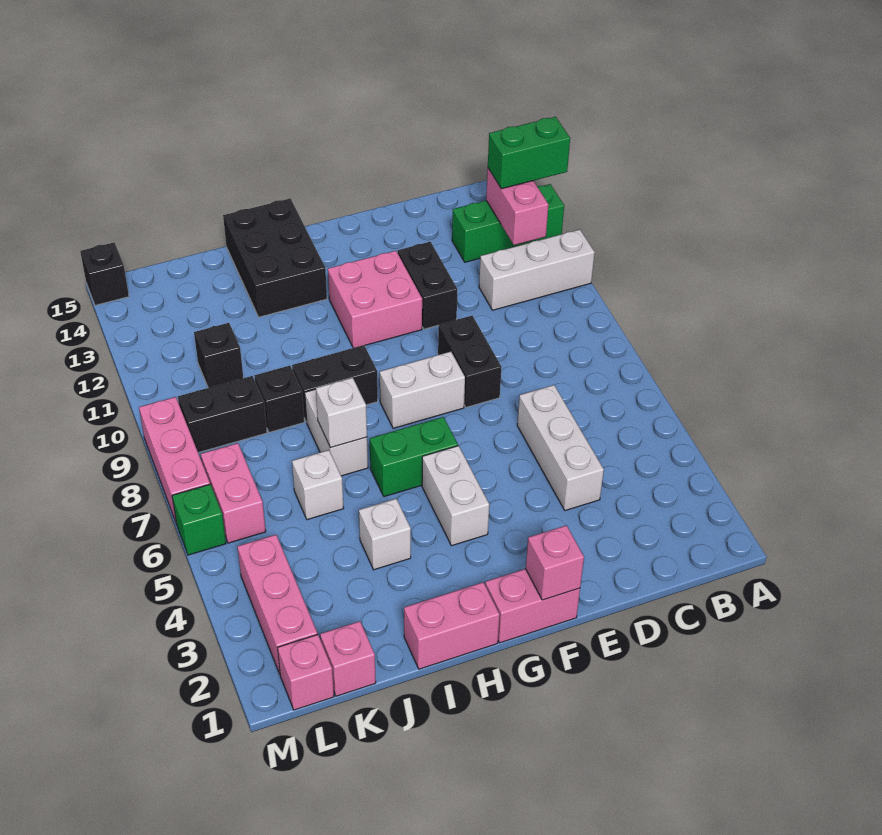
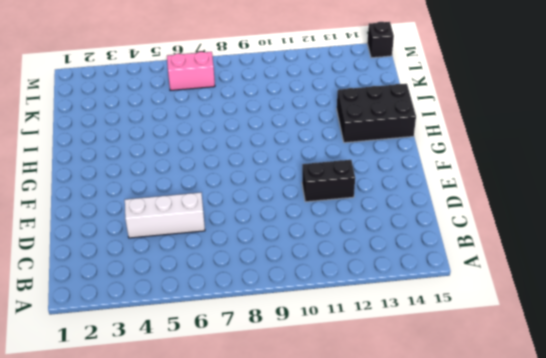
none -> white 1x3 brick [479,230,595,310]
none -> green 1x3 brick [452,184,564,262]
none -> black 1x2 brick [438,316,501,407]
none -> pink 1x2 brick [485,569,580,643]

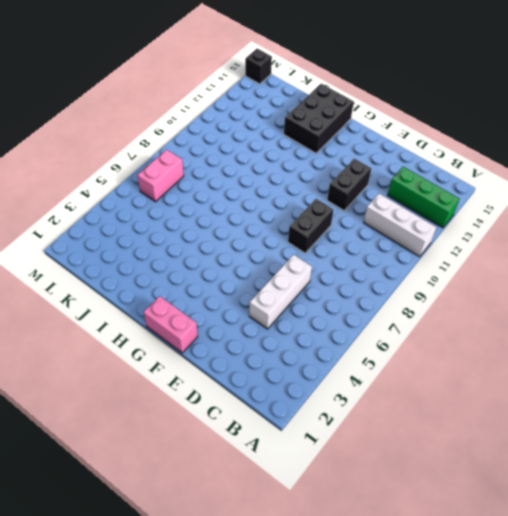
none -> white 1x2 brick [380,352,465,428]
none -> pink 2x2 brick [328,251,422,348]
none -> white 1x2 brick [422,446,489,546]
none -> green 1x2 brick [369,417,458,497]

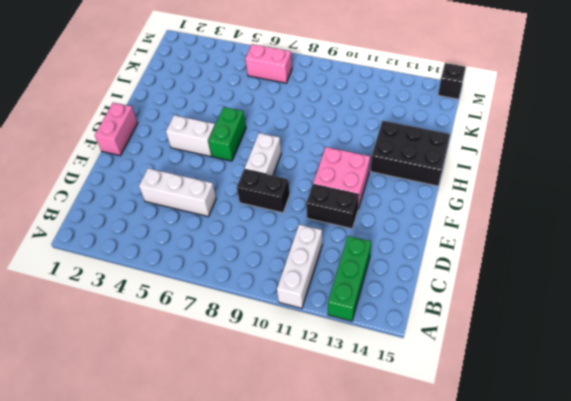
none -> pink 1x2 brick [404,582,500,669]
none -> black 1x2 brick [292,345,378,422]
none -> white 1x1 brick [359,499,411,570]
none -> white 1x2 brick [305,389,368,476]

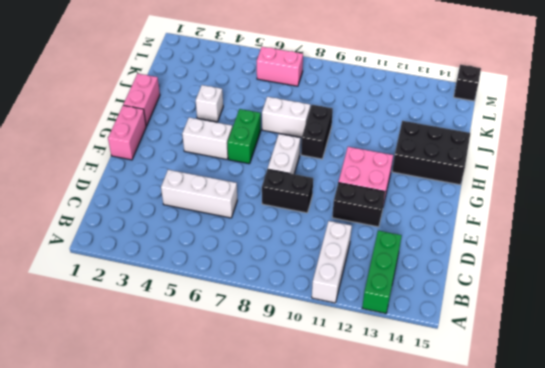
none -> white 1x1 brick [292,450,344,520]
none -> black 1x1 brick [255,366,304,432]
none -> pink 1x1 brick [320,621,376,696]
none -> black 1x2 brick [178,376,267,453]

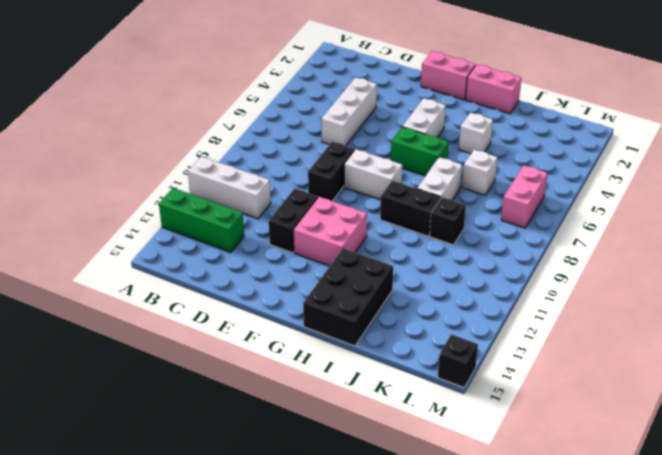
none -> pink 1x1 brick [320,621,376,696]
none -> black 1x2 brick [178,376,267,453]
none -> black 1x1 brick [194,323,243,388]
none -> pink 1x1 brick [278,635,334,710]

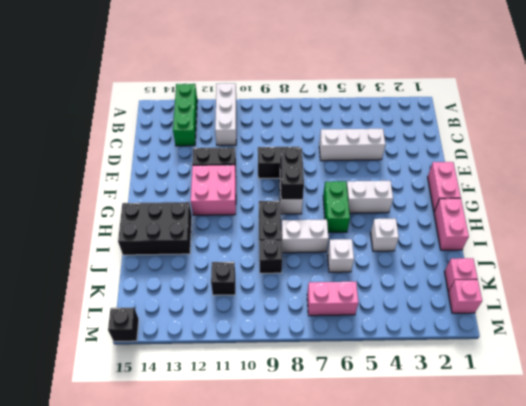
black 1x2 brick [280,148,304,200] -> black 1x2 brick moved to [178,376,267,453]
none -> pink 1x3 brick [237,535,318,674]
none -> green 1x1 brick [172,484,226,555]
none -> pink 1x3 brick [139,397,210,524]
none -> pink 1x2 brick [486,169,548,245]

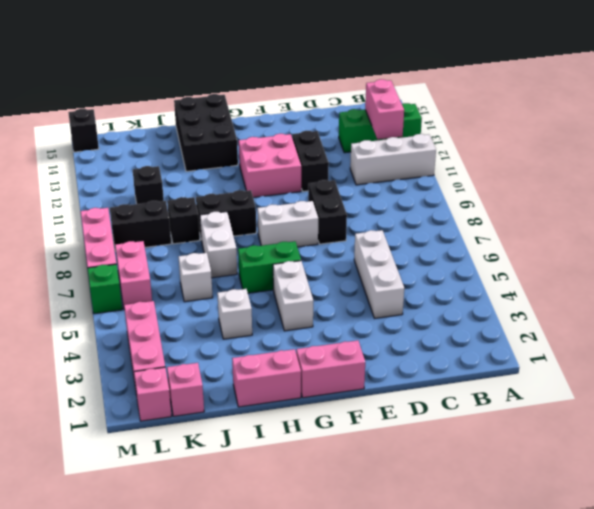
none -> pink 1x1 brick [526,525,584,600]
none -> white 1x1 brick [316,378,367,448]
none -> green 1x2 brick [488,117,570,189]

